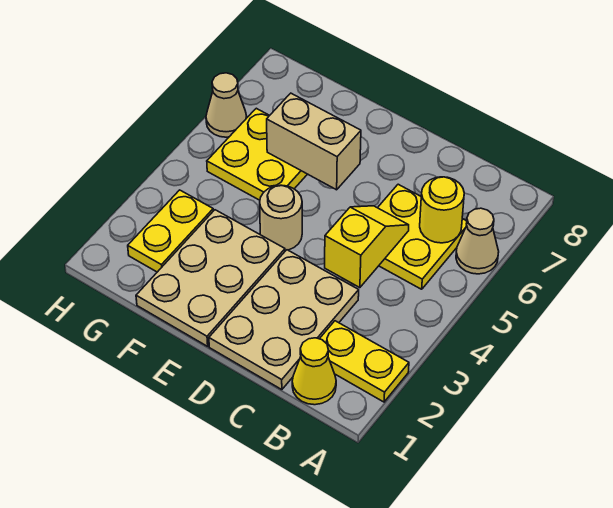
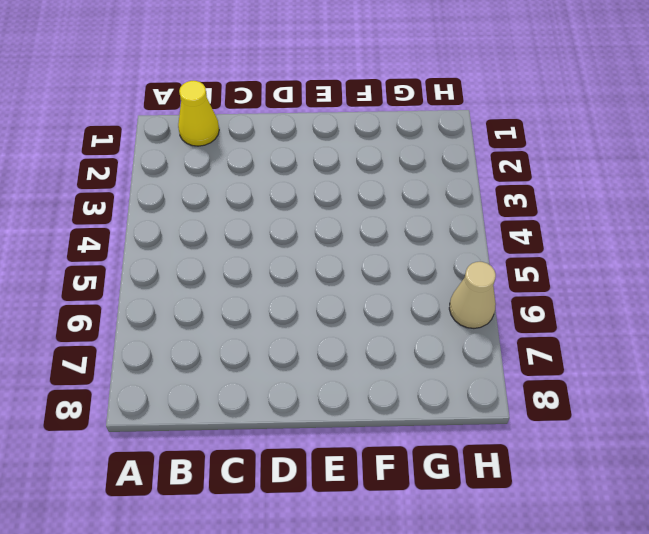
none -> yellow 1x2 plate [320,321,409,402]
none -> tan 1x1 cone [456,208,499,274]
none -> yellow 2x2 plate [378,184,467,289]

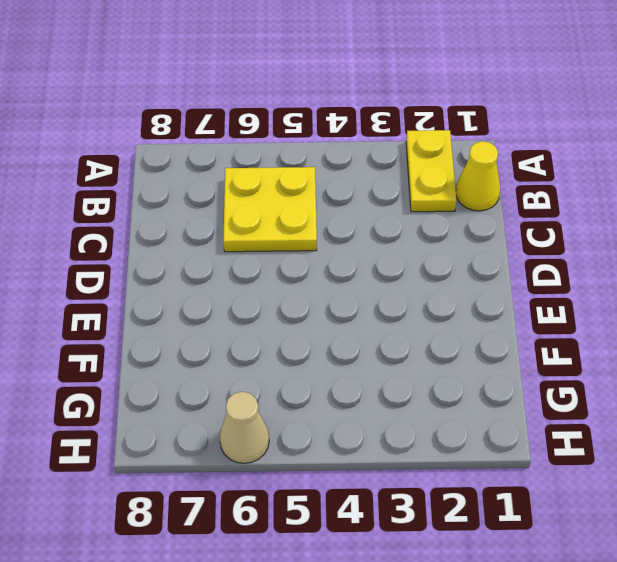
none -> tan 1x1 cone [456,208,499,274]
none -> tan 2x3 plate [209,250,359,390]
none -> tan 2x3 plate [136,210,285,346]

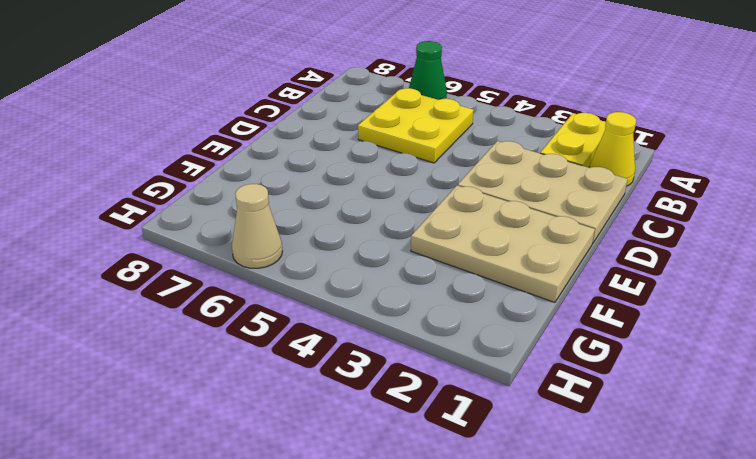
green 1x1 cone [409,41,447,100] -> tan 1x1 cone [456,208,499,274]
none -> tan 1x1 round brick [260,185,302,251]
none -> yellow 2x2 plate [207,108,307,200]
none -> yellow 1x2 plate [128,190,213,272]

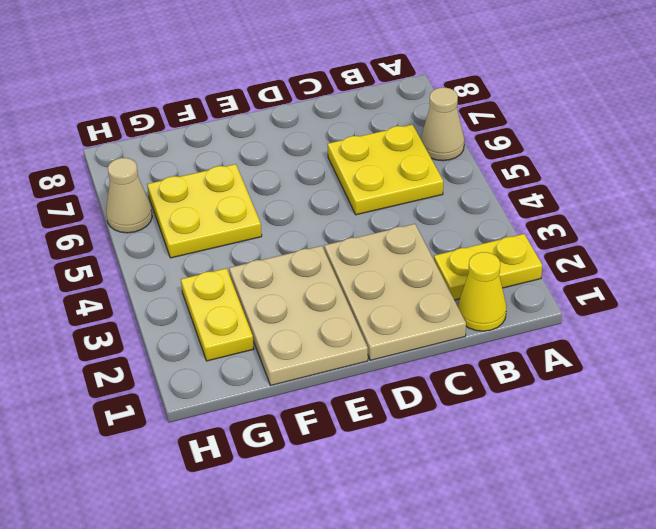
none -> tan 1x1 round brick [260,185,302,251]
none -> yellow 1x1 round brick [420,177,464,243]
none -> yellow 1x2 slope [325,206,409,288]

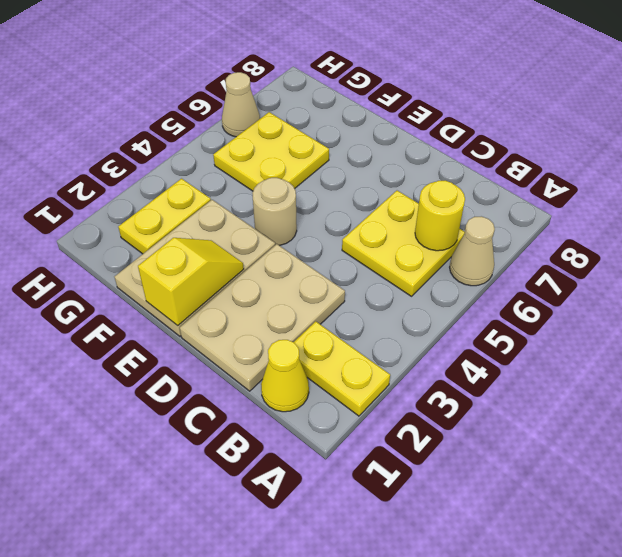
yellow 1x2 slope [138,238,244,326] -> yellow 1x2 slope moved to [325,206,409,288]
none -> tan 1x2 brick [267,93,361,190]

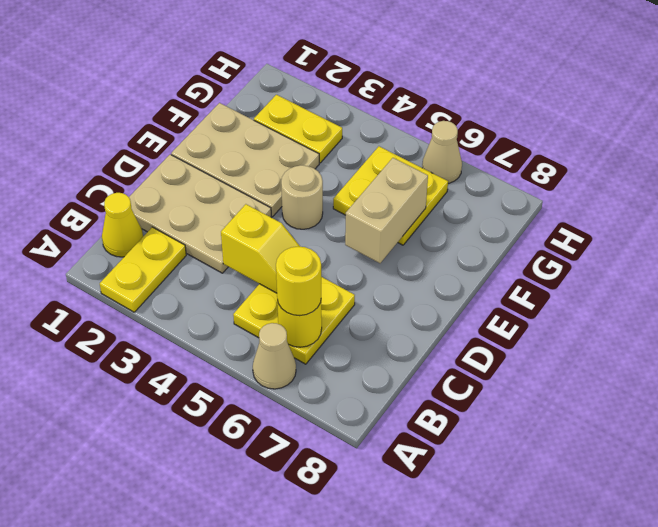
yellow 1x1 round brick [276,246,321,316] -> none

